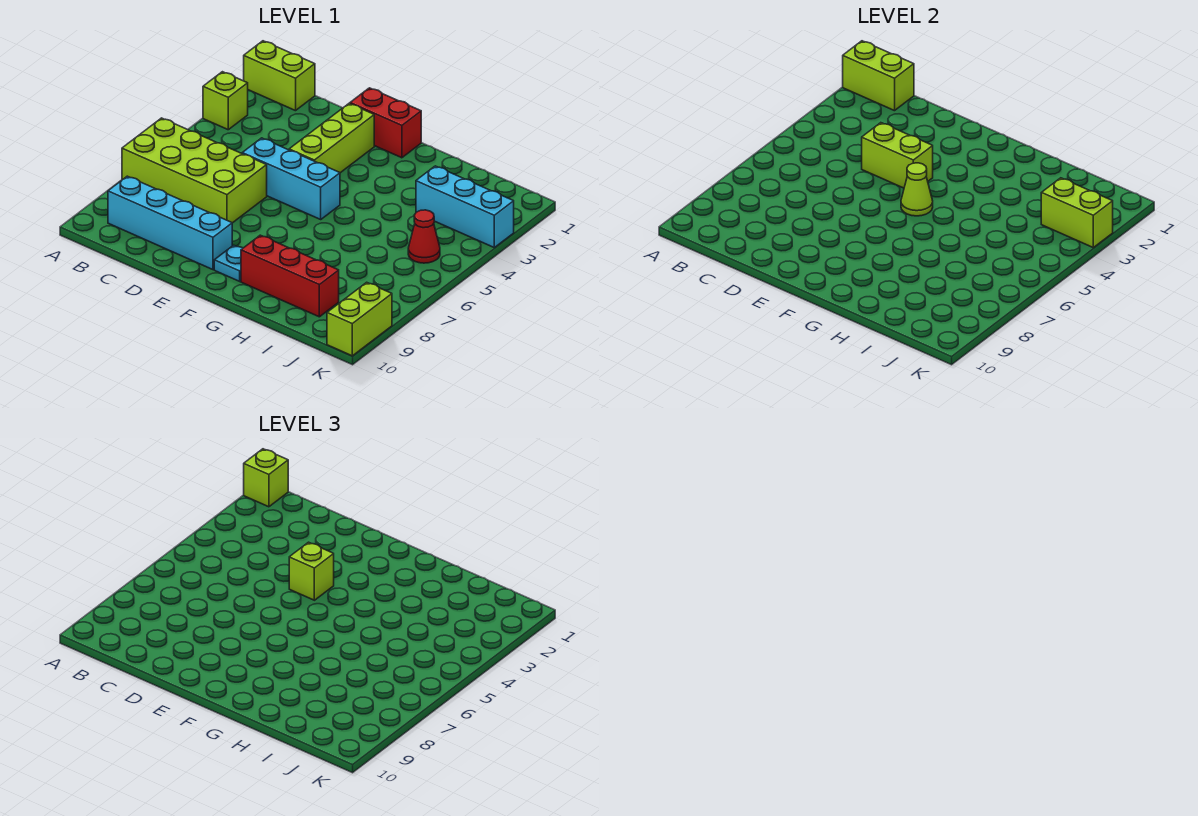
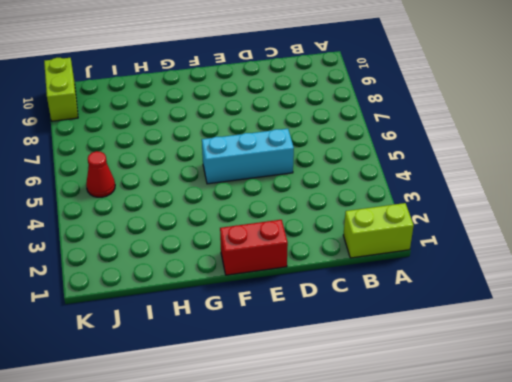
none -> lime 1x1 brick [203,72,248,130]
none -> lime 2x4 brick [122,118,267,223]
none -> cyan 1x4 brick [108,176,232,270]

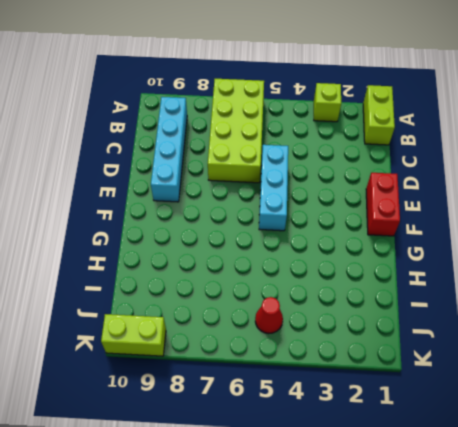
none -> lime 1x3 brick [289,103,374,173]
none -> cyan 1x1 plate [214,245,243,281]
none -> red 1x3 brick [241,235,339,317]

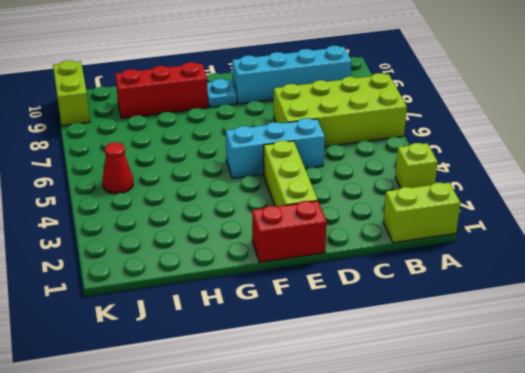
none -> cyan 1x3 brick [416,166,514,247]
none -> lime 1x2 brick [843,41,914,111]
none -> lime 1x2 brick [862,123,933,188]

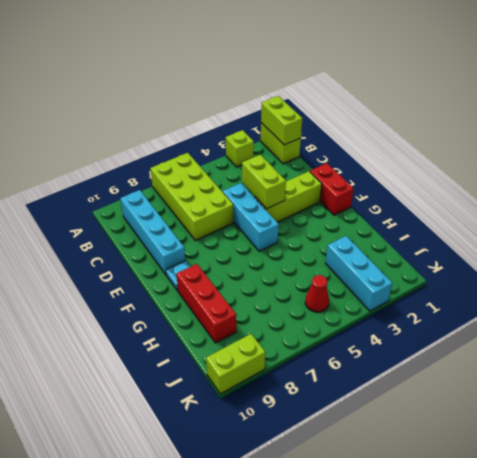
none -> lime 1x1 cone [901,163,933,216]
none -> lime 1x2 brick [1041,178,1113,247]
none -> lime 1x1 brick [244,449,288,507]

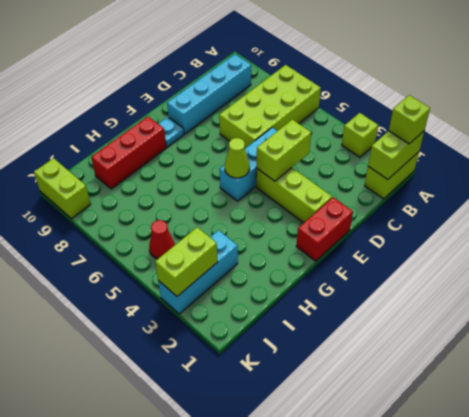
none -> lime 1x1 brick [289,542,334,600]

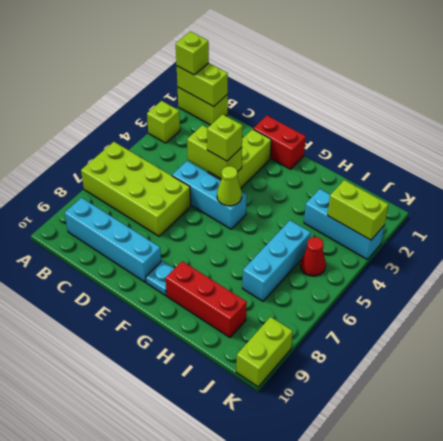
cyan 1x3 brick [242,220,311,301] -> none

